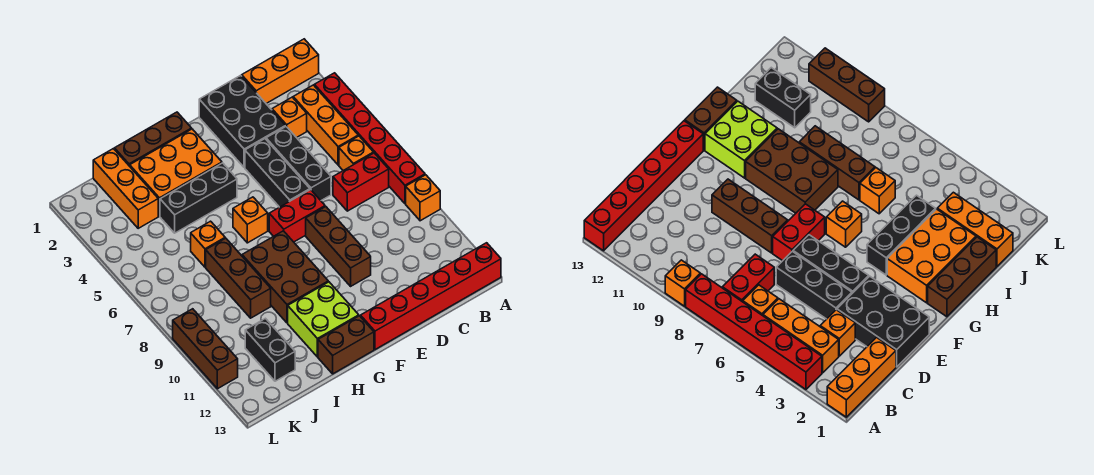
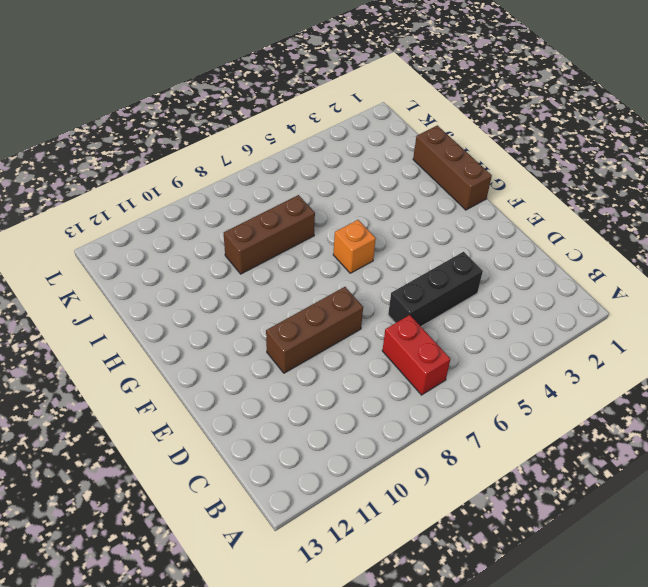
none -> orange 1x3 brick [242,39,319,103]
none -> red 1x6 brick [314,73,425,204]
none -> orange 1x1 brick [406,175,440,221]

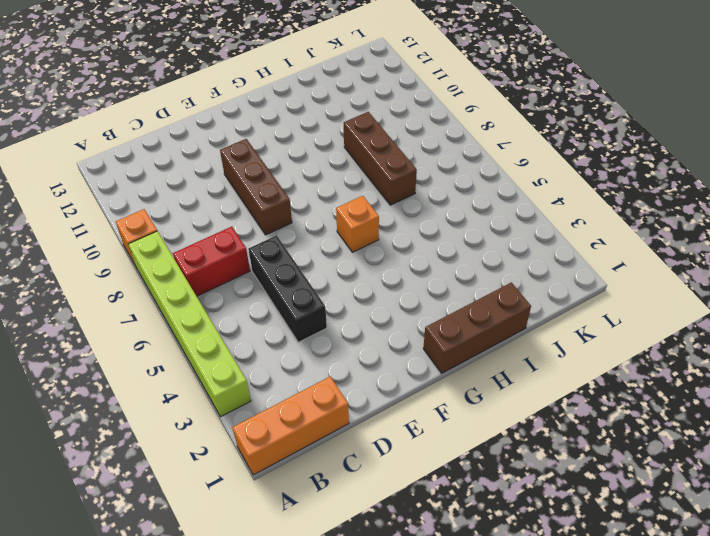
lime 1x6 brick [128,231,251,417] -> red 1x6 brick [314,73,425,204]
none -> red 1x6 brick [361,243,501,350]
none -> orange 1x3 brick [293,85,358,165]
none -> orange 1x1 brick [339,136,374,171]

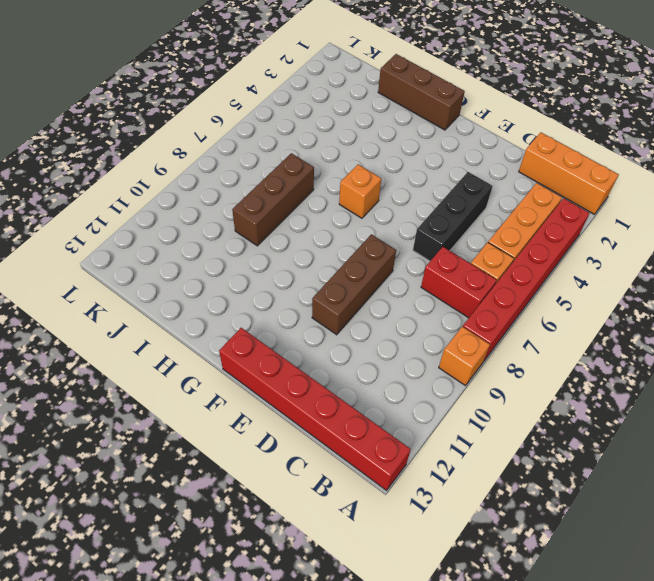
none -> orange 1x1 brick [272,97,307,138]
none -> black 2x3 brick [199,76,286,168]
none -> black 1x3 brick [245,139,310,207]

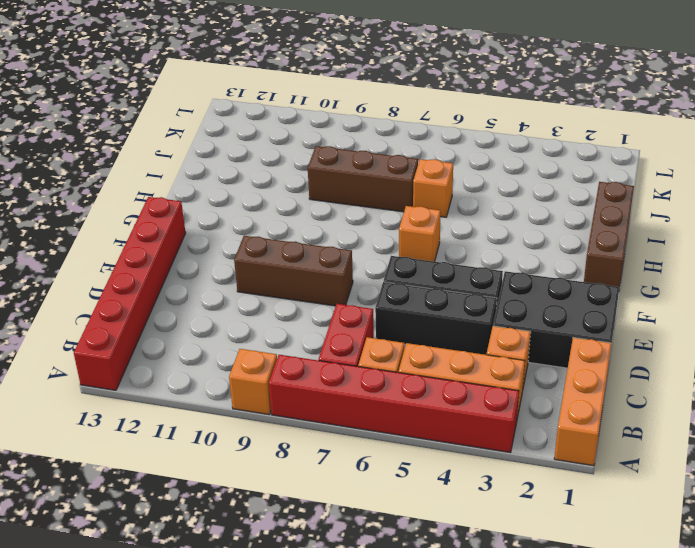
none -> red 1x2 brick [269,190,325,242]
none -> orange 2x3 brick [130,129,222,216]
none -> black 1x3 brick [160,163,237,233]

